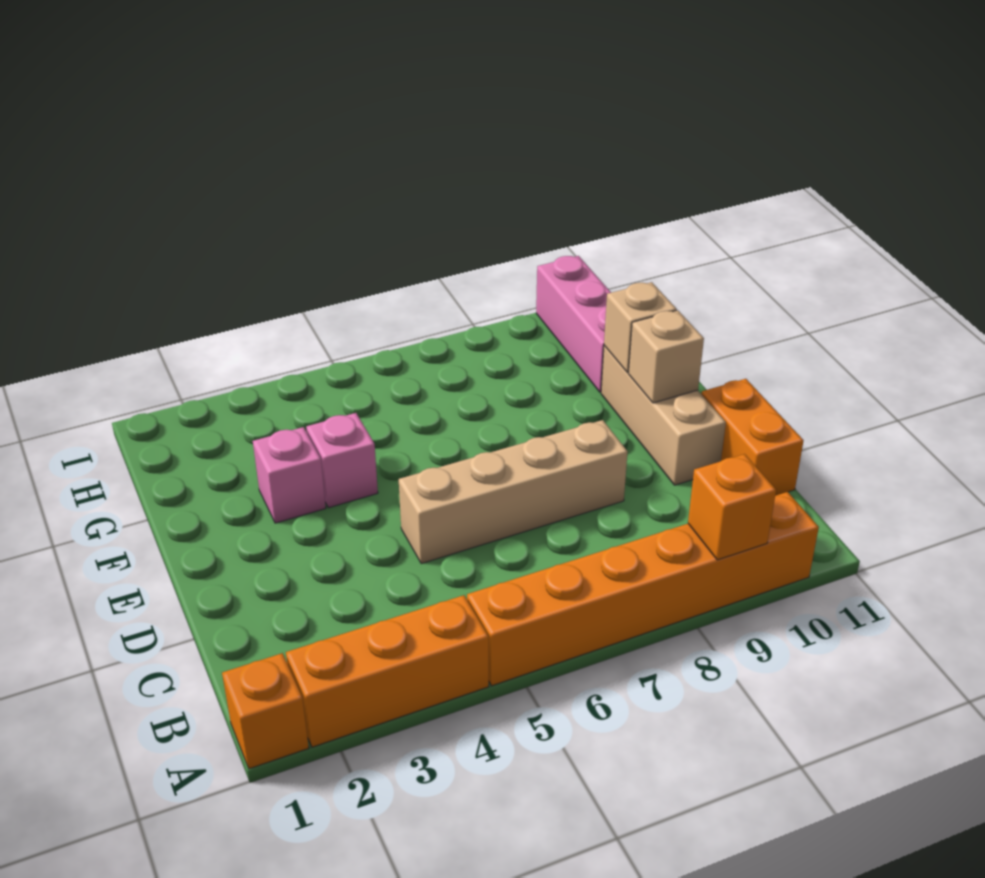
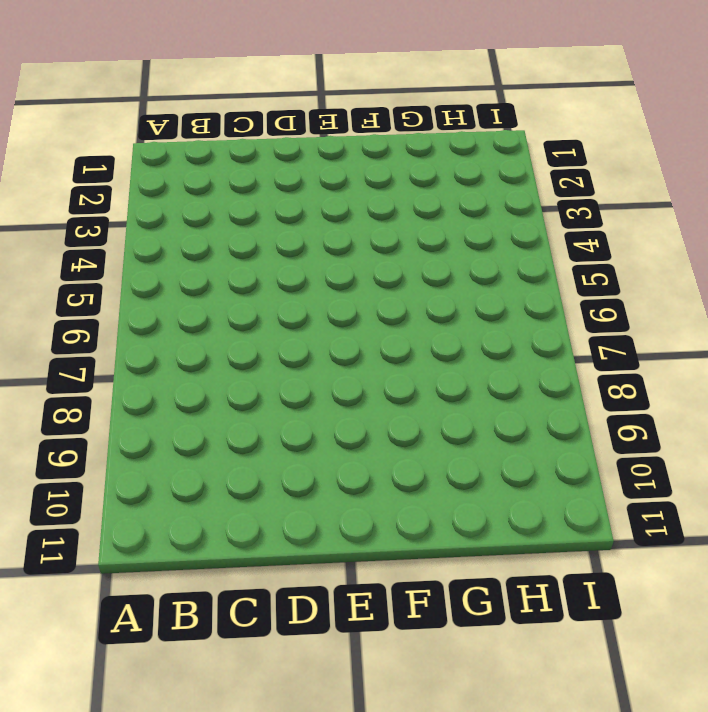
none -> orange 1x1 brick [222,653,309,769]
none -> orange 1x3 brick [286,595,489,747]
none -> orange 1x6 brick [467,492,819,686]

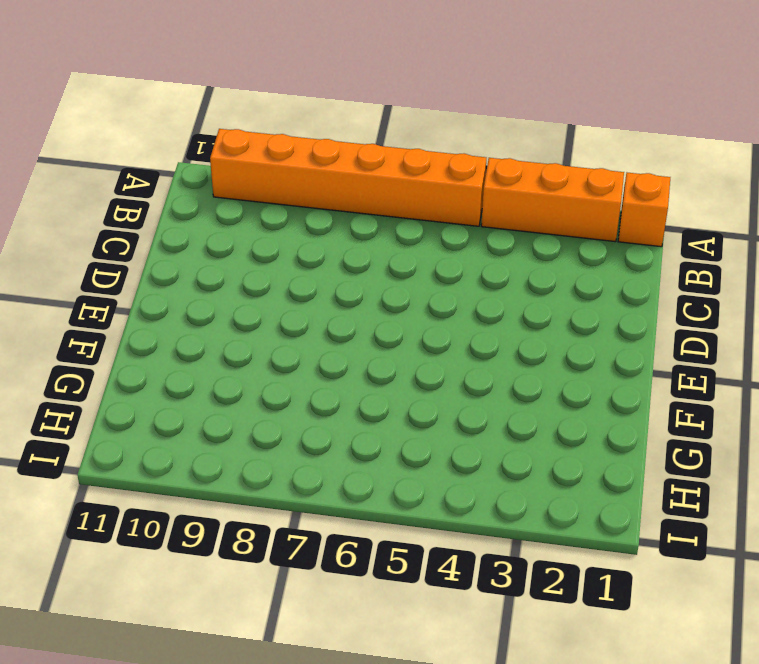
none -> orange 1x2 brick [701,379,804,496]
none -> tan 1x4 brick [399,420,628,564]
none -> tan 1x3 brick [601,346,726,485]

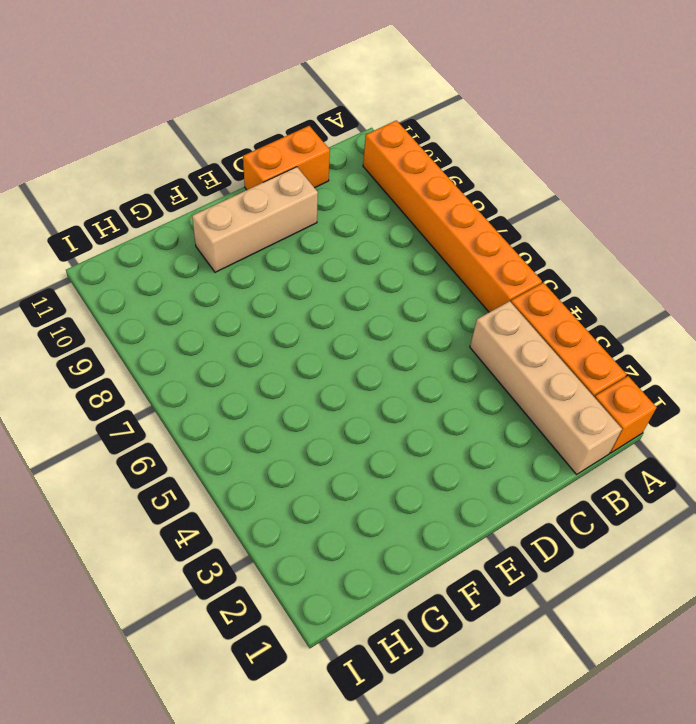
tan 1x4 brick [470,301,622,474] -> tan 1x4 brick moved to [399,420,628,564]
none -> pink 1x1 brick [253,427,326,523]
none -> pink 1x1 brick [306,413,378,508]
none -> pink 1x3 brick [536,256,611,392]

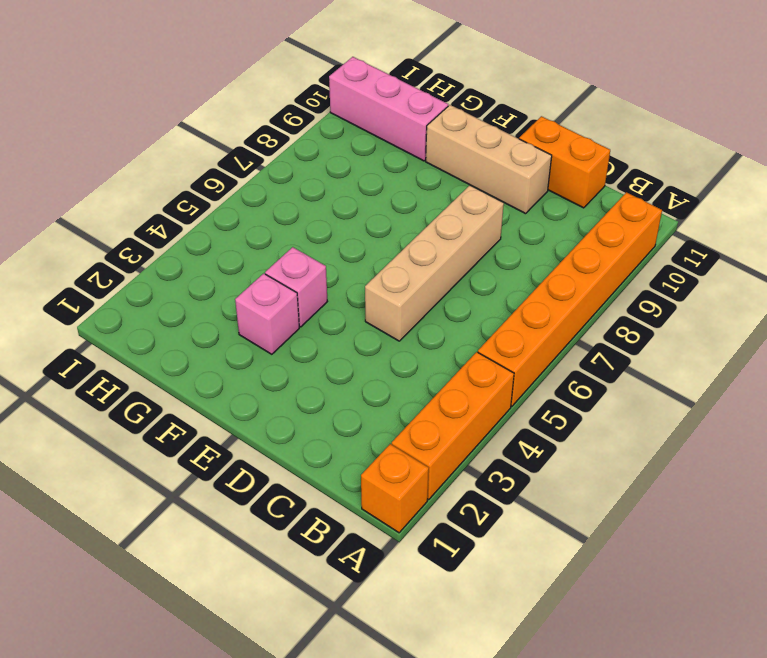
none -> orange 1x1 brick [688,454,776,560]
none -> tan 1x1 brick [628,310,704,403]
none -> tan 1x1 brick [604,282,677,372]

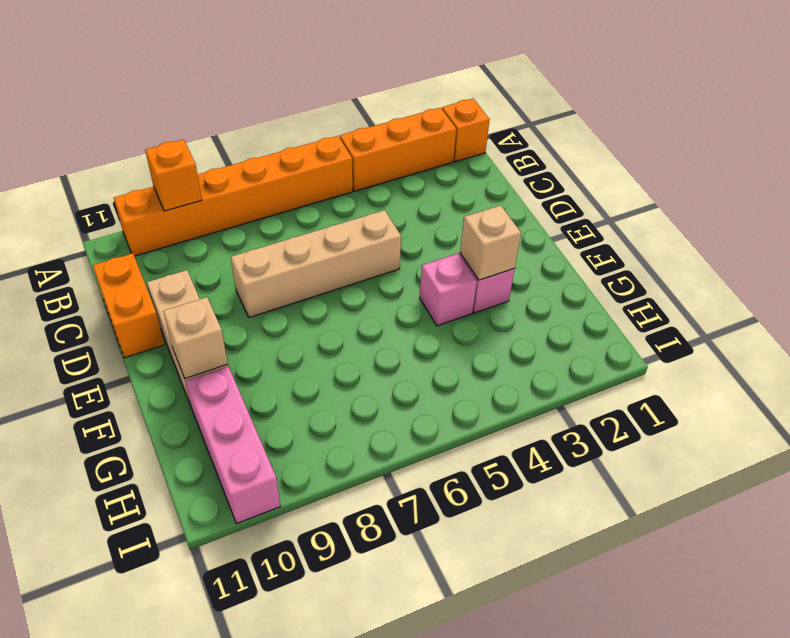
tan 1x1 brick [460,205,521,280] -> tan 1x1 brick moved to [628,310,704,403]

